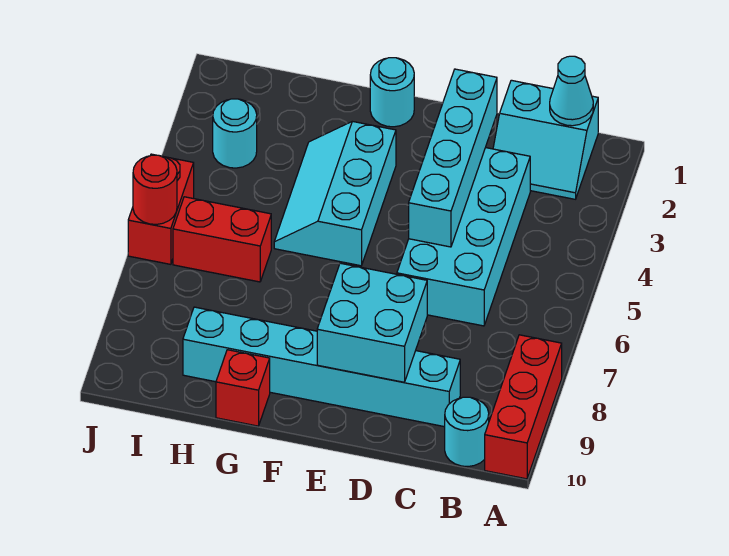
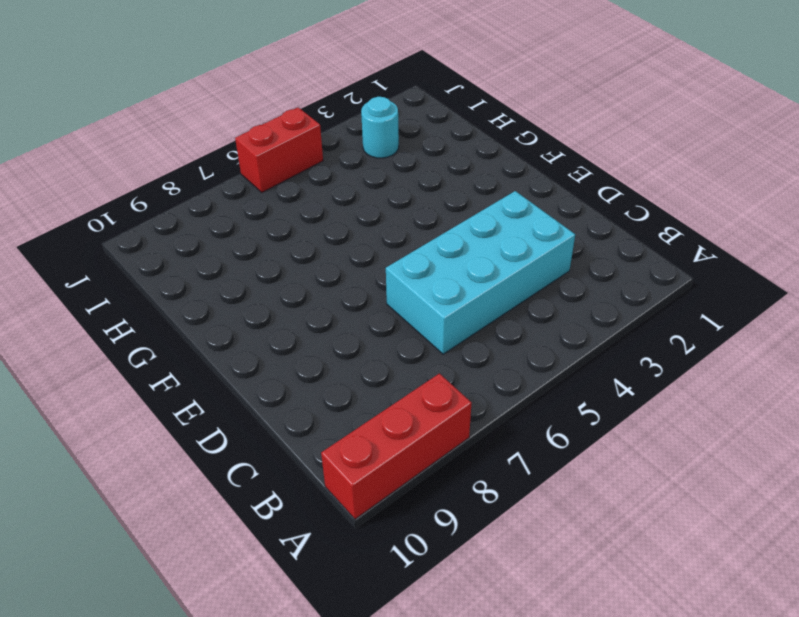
none -> cyan 2x2 slope [493,80,598,199]
none -> cyan 1x1 round brick [445,397,489,467]
none -> cyan 1x6 brick [183,307,460,427]

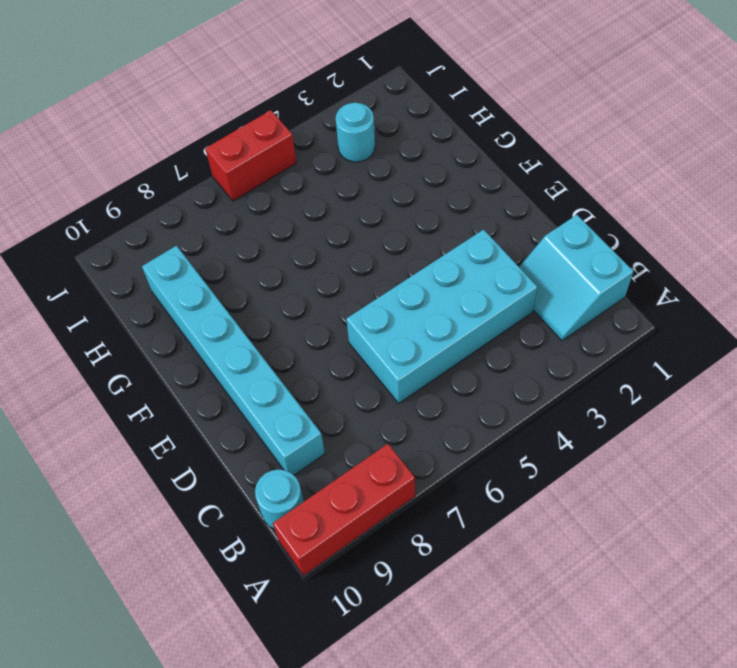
none -> cyan 1x1 round brick [370,58,414,127]
none -> cyan 2x3 slope [274,121,396,266]
none -> red 1x1 brick [216,350,270,426]

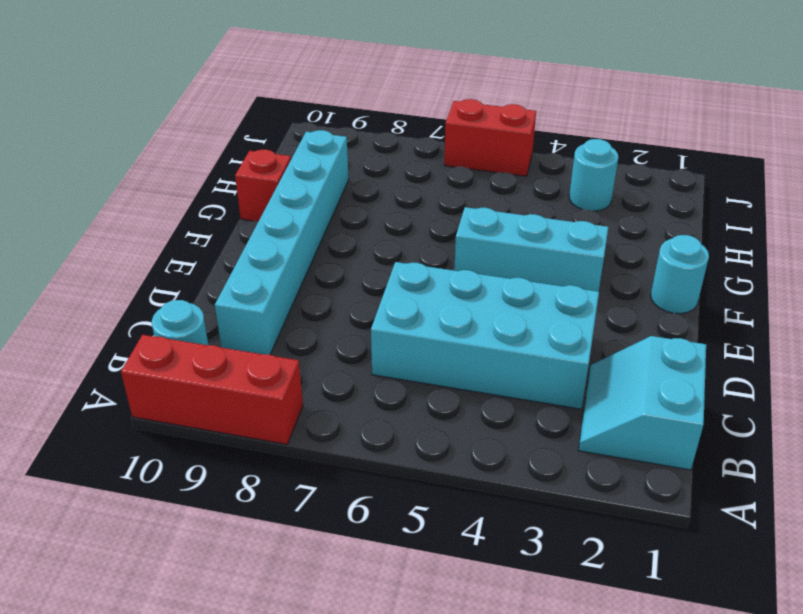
none -> red 1x2 brick [173,197,271,282]
none -> cyan 1x1 cone [550,56,593,126]
none -> cyan 1x4 brick [409,69,497,247]

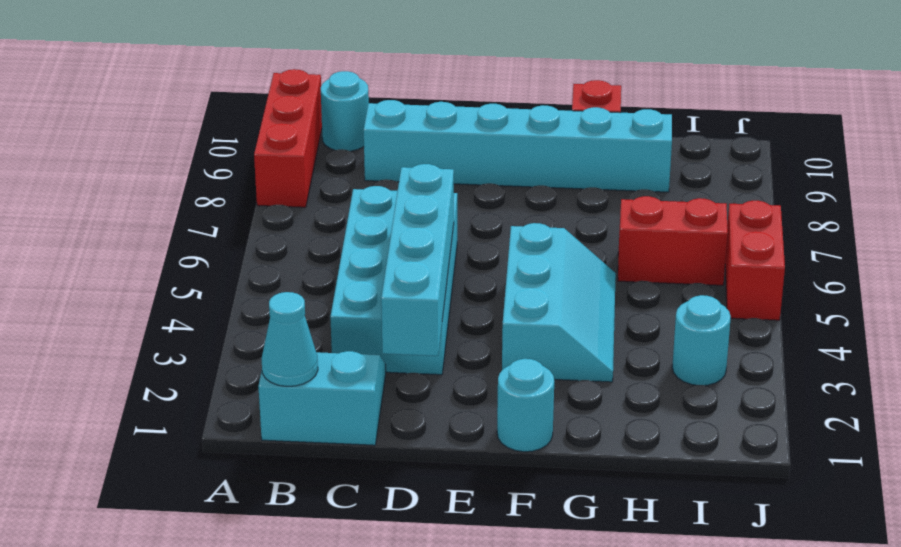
none -> cyan 2x2 brick [317,263,427,382]
none -> red 1x1 round brick [133,155,177,224]

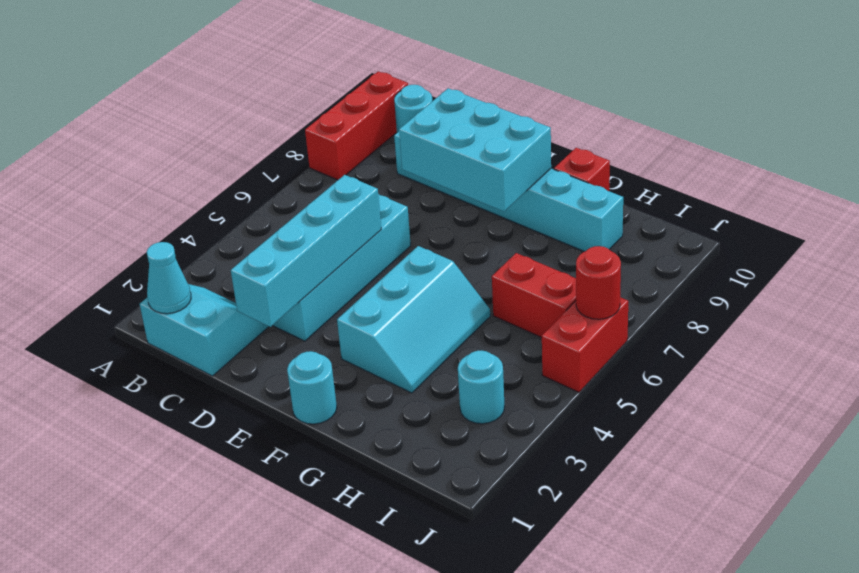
cyan 2x3 brick [399,88,551,211] -> cyan 2x2 brick [317,263,427,382]

